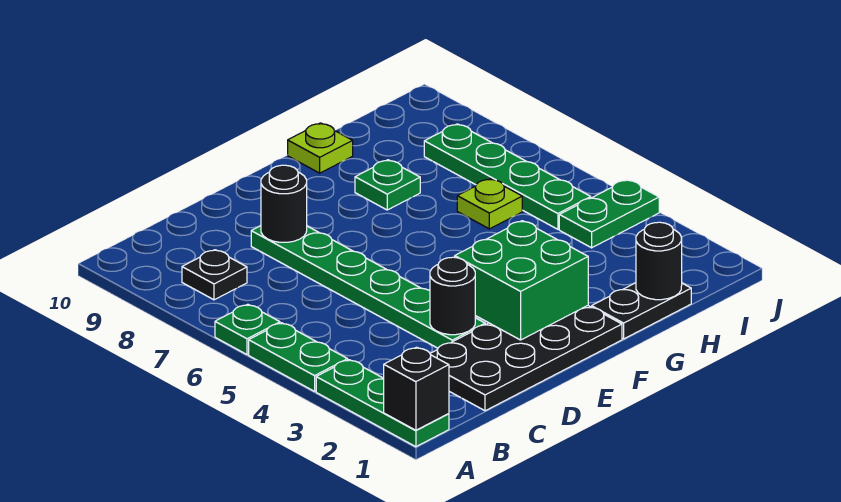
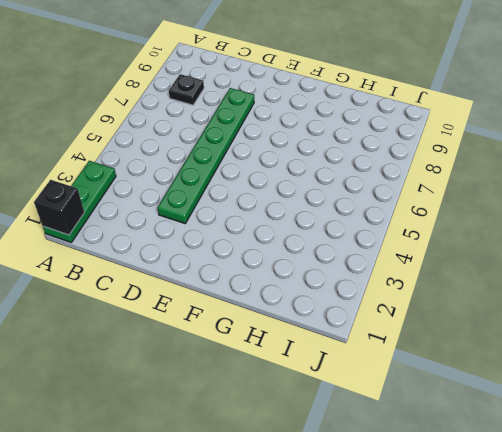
none -> green 1x2 plate [249,323,348,391]
none -> green 1x1 plate [215,304,280,355]
none -> black 2x4 plate [430,306,622,411]

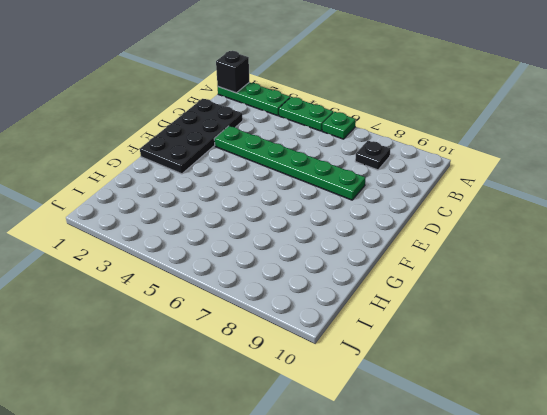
none -> black 1x2 plate [592,283,691,339]
none -> green 1x1 plate [355,160,420,210]
none -> lime 1x1 plate [288,123,353,173]

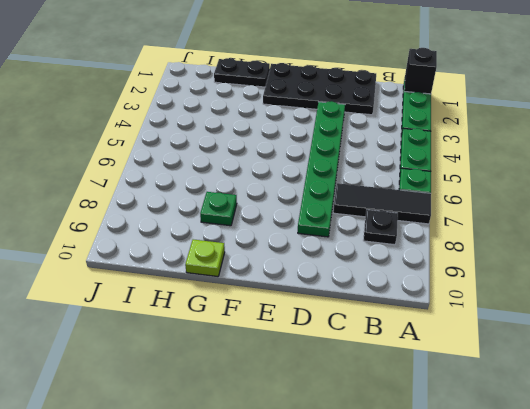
black 1x3 tile [333,183,431,224] -> none
none -> lime 1x1 plate [457,179,522,229]
none -> green 1x2 plate [559,180,659,248]
none -> green 1x4 plate [424,124,591,229]

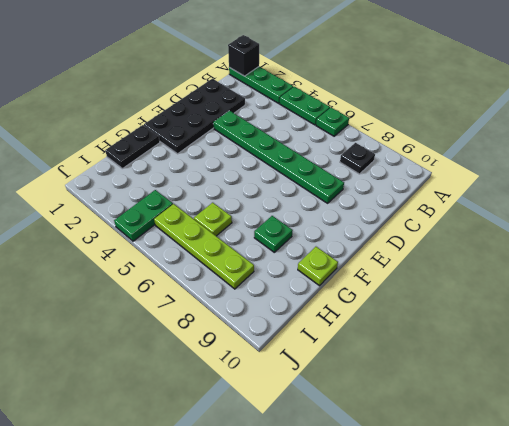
lime 1x4 plate [154,204,254,289] -> green 1x4 plate [424,124,591,229]
none -> black 1x1 round brick [430,257,475,335]
none -> black 1x1 round brick [261,165,307,242]
none -> green 2x2 brick [455,221,588,340]

